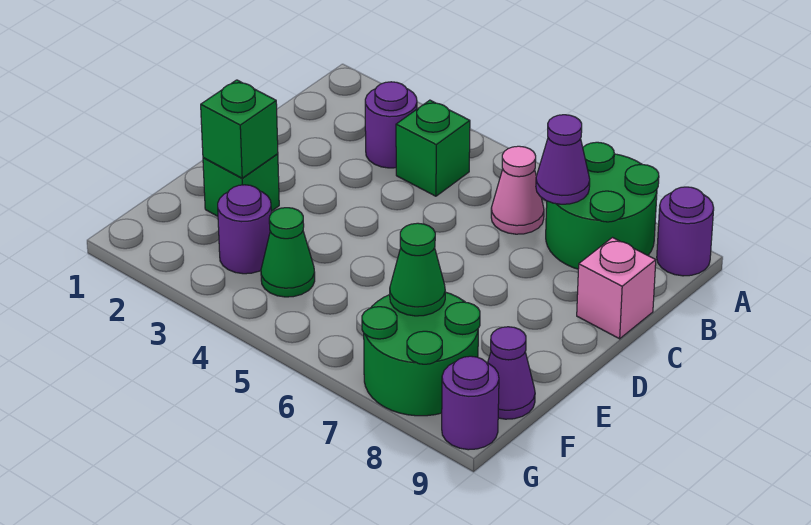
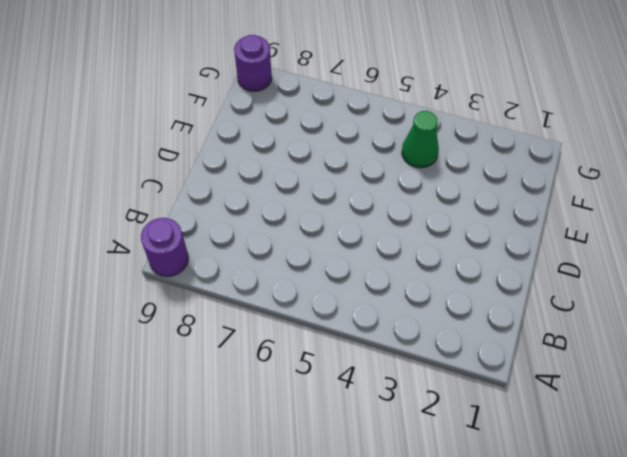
none -> green 2x2 round brick [546,142,659,269]
none -> purple 1x1 round brick [365,82,417,168]
none -> green 1x1 brick [396,100,470,196]

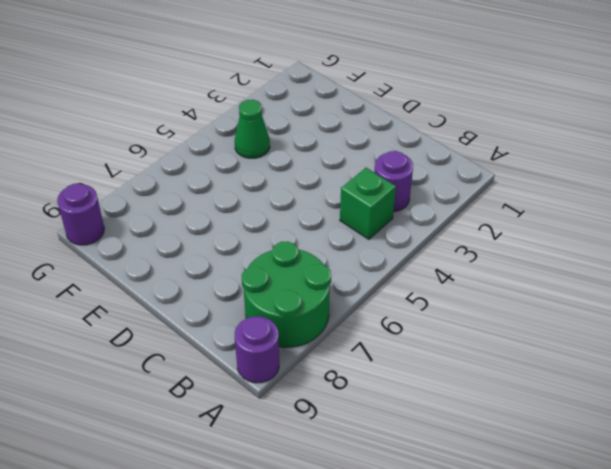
none -> pink 1x1 cone [491,146,544,234]
none -> pink 1x1 brick [577,238,656,339]
none -> green 1x1 brick [203,154,279,216]

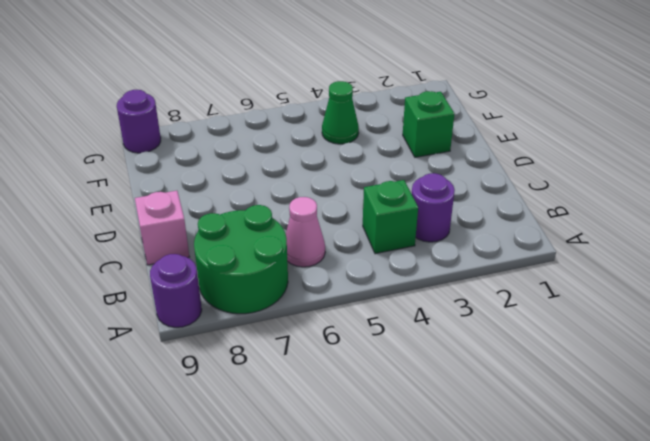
none -> purple 1x1 round brick [218,185,271,274]
none -> green 2x2 round brick [362,292,480,416]
none -> purple 1x1 cone [488,327,535,419]

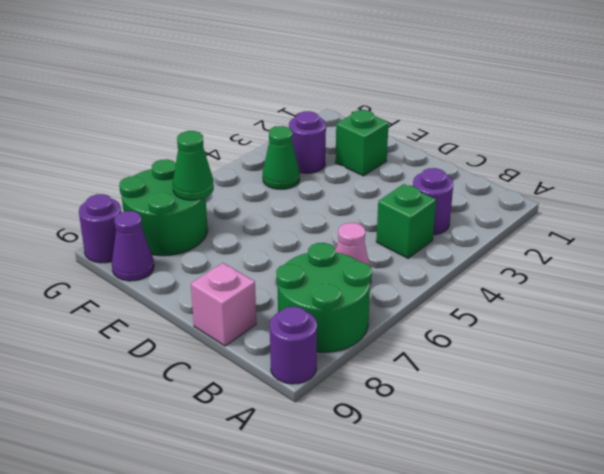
none -> purple 1x1 cone [536,115,590,204]
none -> green 1x1 brick [201,80,278,178]

